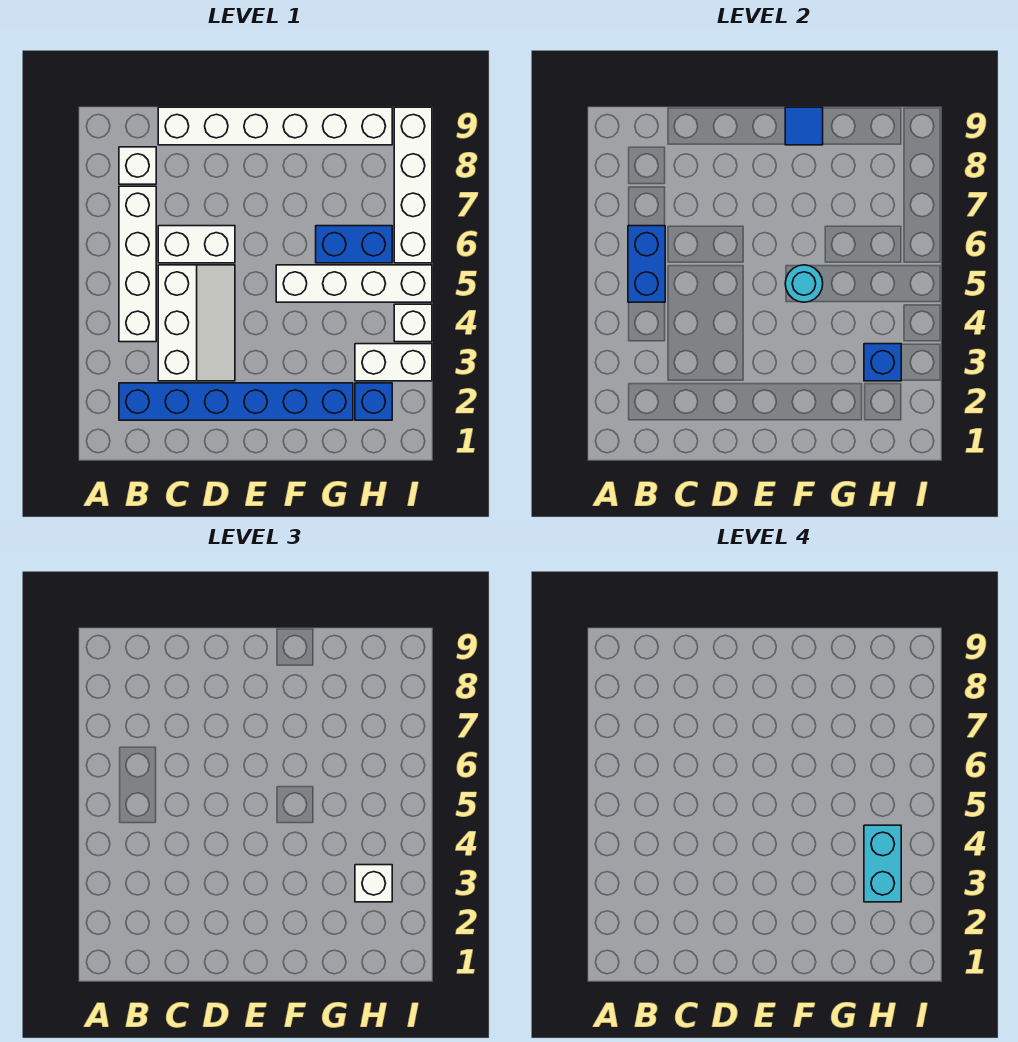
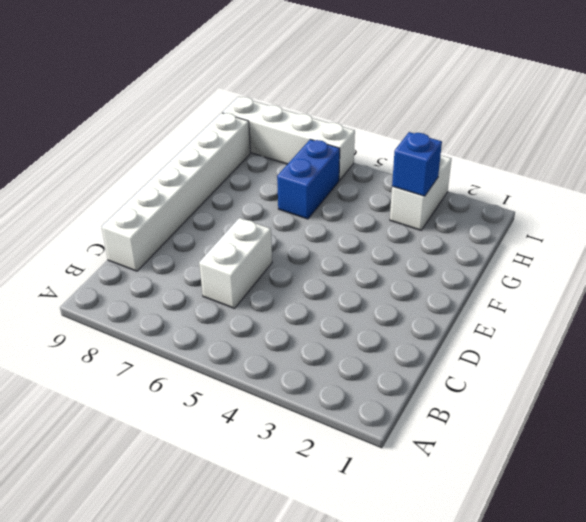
none -> blue 1x6 brick [119,383,353,420]
none -> white 1x4 brick [119,186,156,342]
none -> white 1x1 brick [119,147,156,184]

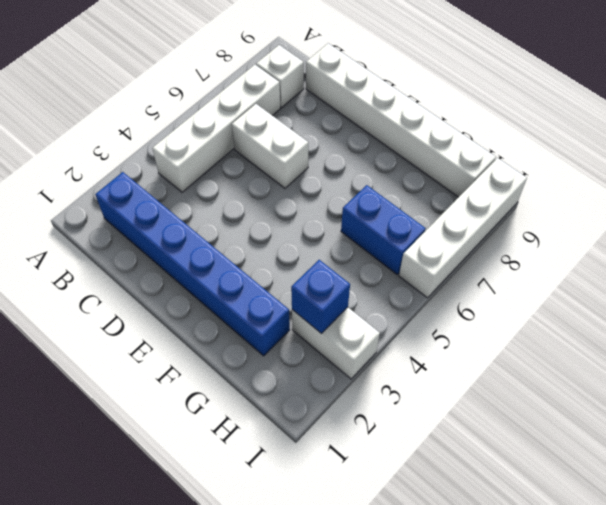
none -> white 2x3 slope [158,265,235,381]
none -> white 1x4 brick [276,265,432,302]
none -> blue 1x1 brick [355,383,392,420]

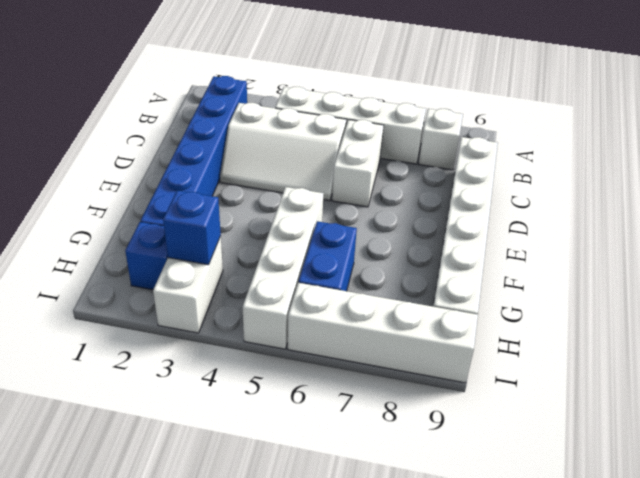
none -> white 1x1 brick [394,304,432,342]
none -> blue 1x2 brick [628,226,665,302]
none -> cyan 1x1 round brick [785,265,823,302]

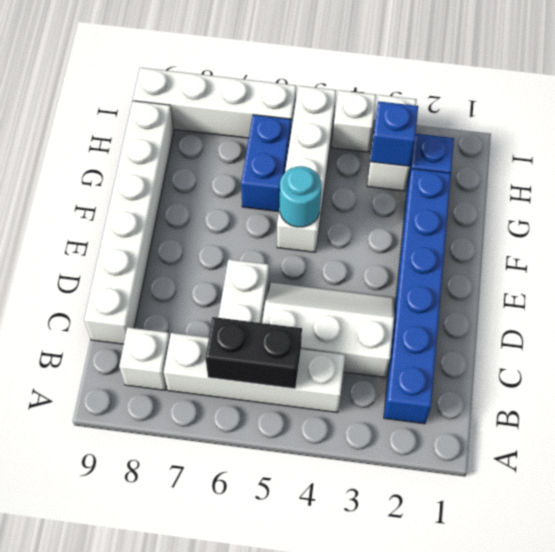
black 1x2 brick [205,317,302,389] -> blue 1x2 brick [628,226,665,302]
none -> blue 1x1 tile [785,107,823,145]
none -> white 1x1 brick [355,865,392,902]
none -> cyan 1x2 brick [864,825,901,902]

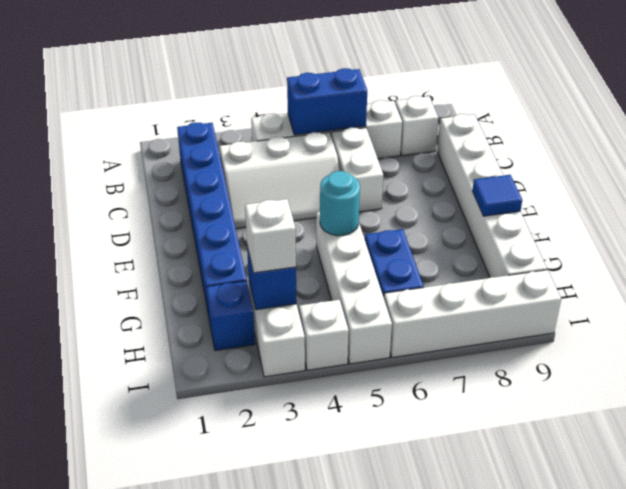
none -> cyan 1x2 brick [864,825,901,902]

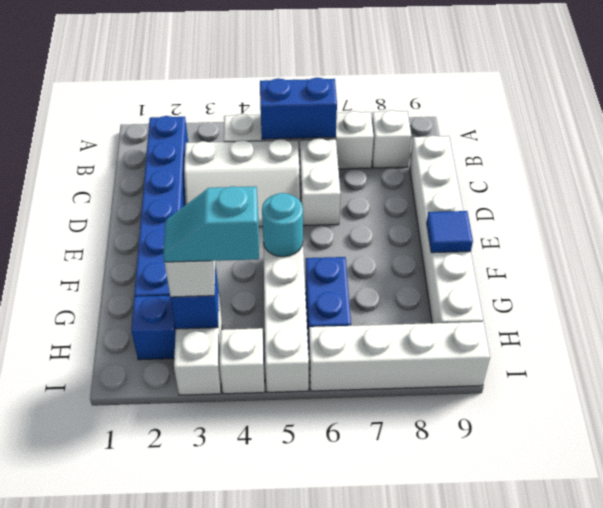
cyan 1x2 slope [163,186,259,262] -> cyan 1x2 brick [864,825,901,902]

